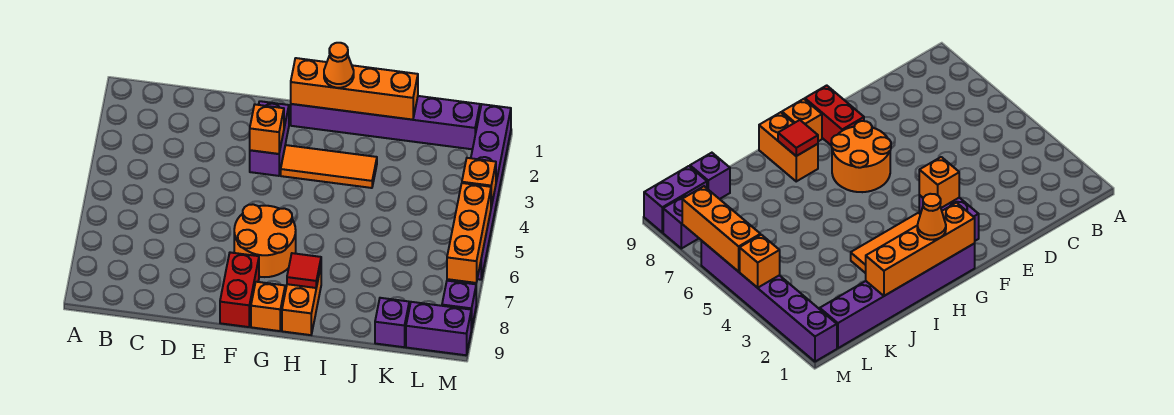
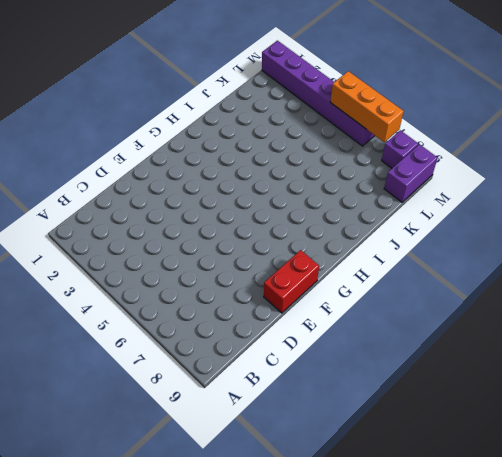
red 1x2 brick [264,250,319,313] -> red 1x2 brick turned to [220,252,259,327]
none -> purple 1x2 brick [250,101,289,176]
none -> orange 2x2 round brick [234,204,296,277]
none -> purple 1x6 brick [291,96,480,149]

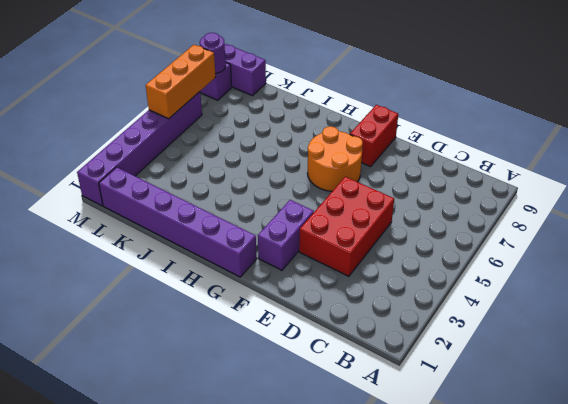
red 2x3 brick [299,177,394,276] -> none
purple 1x1 round brick [200,33,226,74] -> none
none -> orange 1x3 tile [281,145,377,188]
none -> orange 1x1 brick [251,282,285,331]
none -> orange 1x2 brick [282,267,321,335]

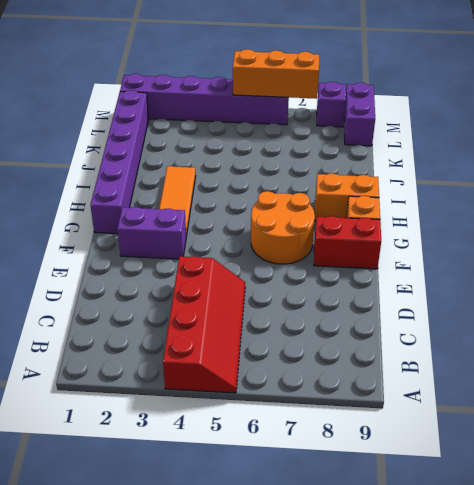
red 2x4 slope [163,256,245,393] -> none
none -> purple 1x1 brick [375,298,409,347]
none -> orange 1x1 brick [250,105,284,154]
none -> orange 1x4 brick [291,58,418,120]

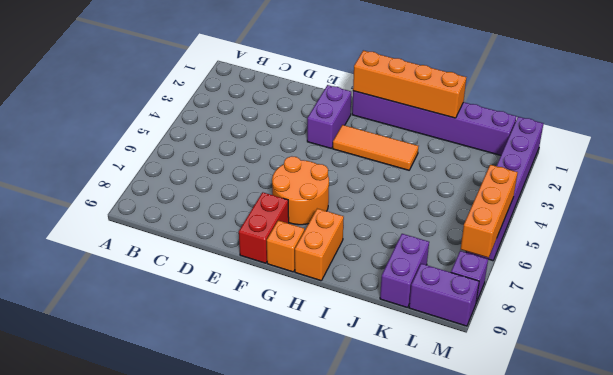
purple 1x2 brick [380,234,429,308] -> purple 1x1 brick [375,298,409,347]
none -> orange 1x1 brick [250,105,284,154]
none -> red 1x1 tile [287,253,321,288]
none -> orange 1x1 brick [462,158,496,207]

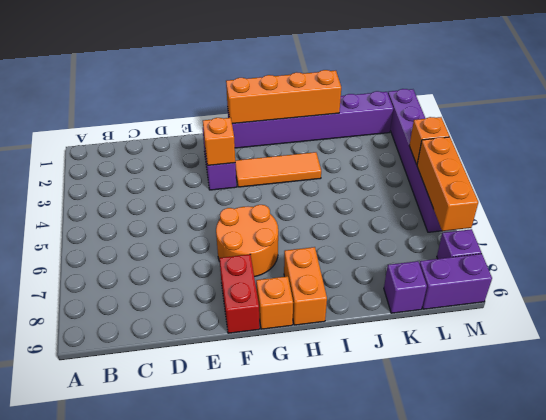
none -> red 1x1 tile [287,253,321,288]
none -> orange 1x1 cone [324,43,354,88]

